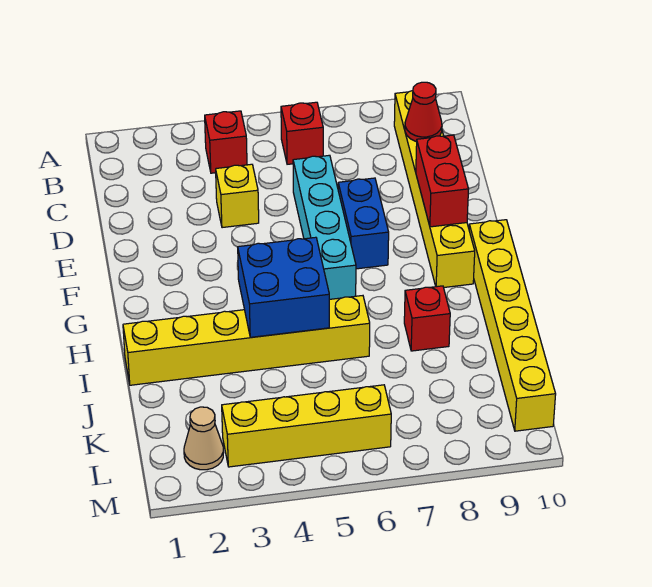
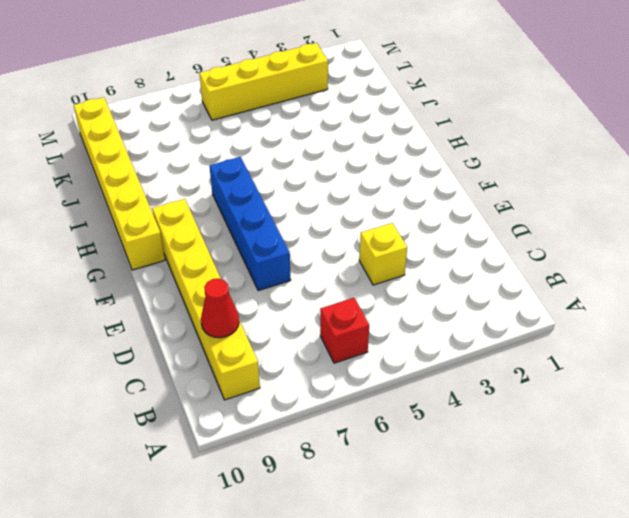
blue 1x4 brick [209,157,291,291] -> blue 1x2 brick [338,178,389,269]
none -> red 1x1 brick [205,111,247,173]
none -> cyan 1x4 brick [293,155,356,299]
none -> yellow 1x6 brick [123,296,370,385]

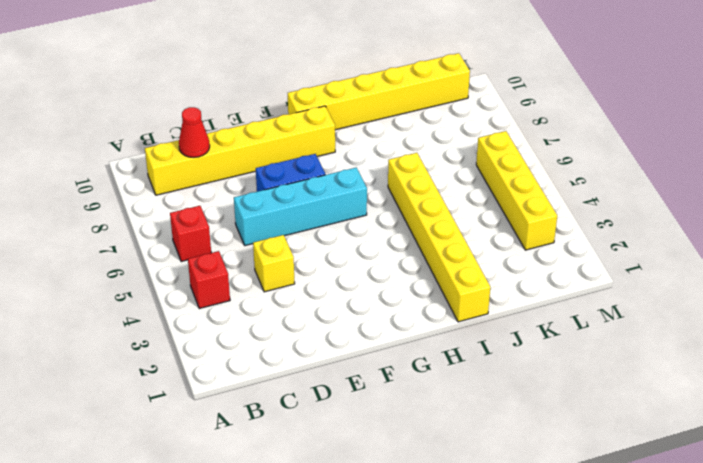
none -> red 1x1 brick [404,286,450,351]
none -> tan 1x1 cone [184,407,224,470]
none -> red 1x2 brick [416,135,469,227]

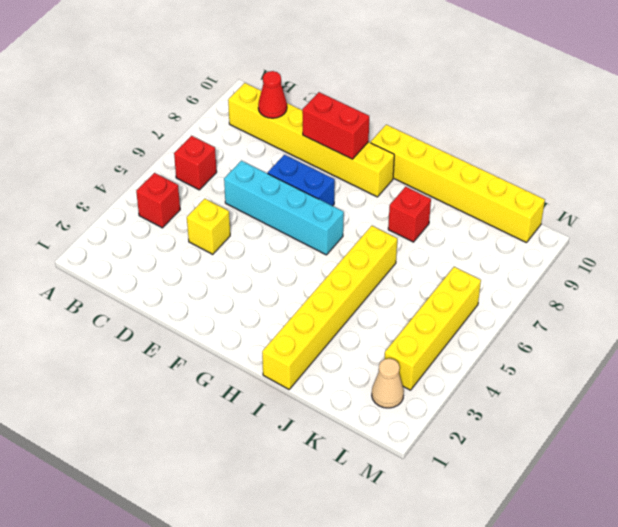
none -> blue 2x2 brick [238,237,329,337]

